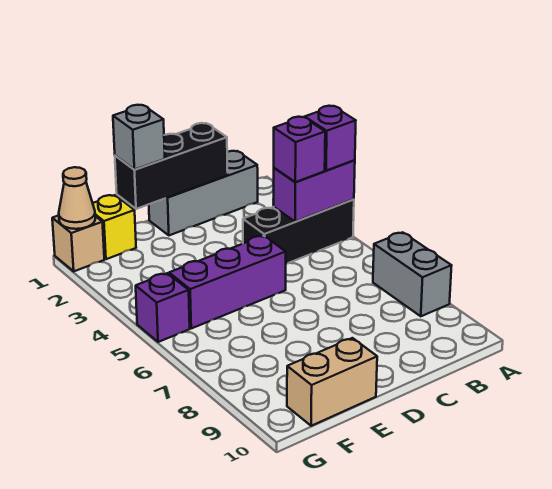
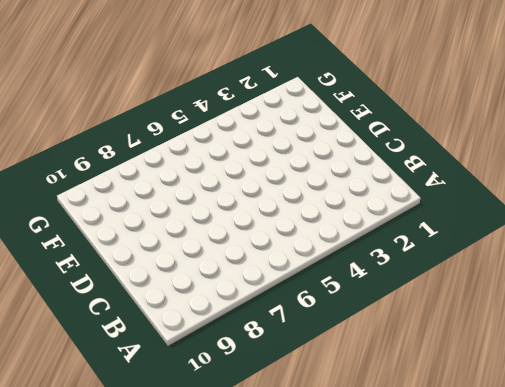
none -> black 1x3 brick [243,199,354,264]
none -> grey 1x2 brick [373,232,452,316]
none -> grey 1x3 brick [149,151,258,235]

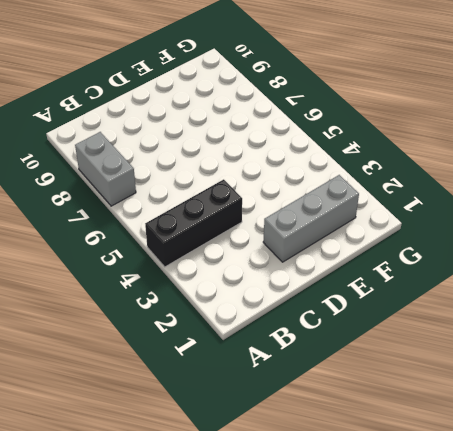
grey 1x3 brick [263,175,359,262] -> grey 1x3 brick moved to [149,151,258,235]
none -> purple 1x3 brick [169,236,286,328]
none -> tan 1x2 brick [287,338,377,426]
none -> yellow 1x1 brick [93,195,136,259]

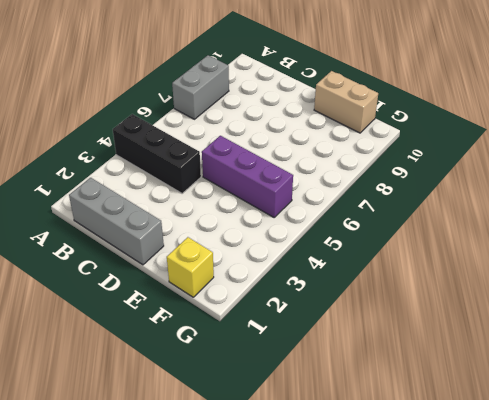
none -> tan 1x1 brick [52,215,104,271]
none -> purple 1x1 brick [136,273,190,342]
none -> purple 1x2 brick [274,160,355,222]

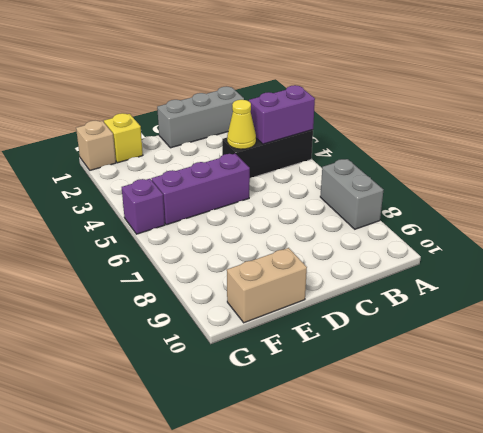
yellow 1x1 cone [227,100,256,149] -> none
none -> black 1x3 brick [115,123,228,209]
none -> tan 1x1 cone [59,167,95,229]
none -> purple 1x1 brick [305,106,356,170]

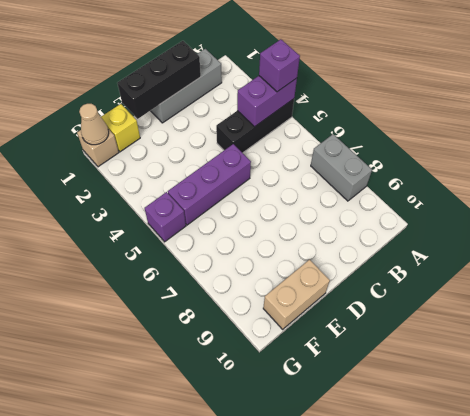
none -> purple 1x1 brick [274,117,325,182]
none -> grey 1x1 brick [113,105,165,170]

